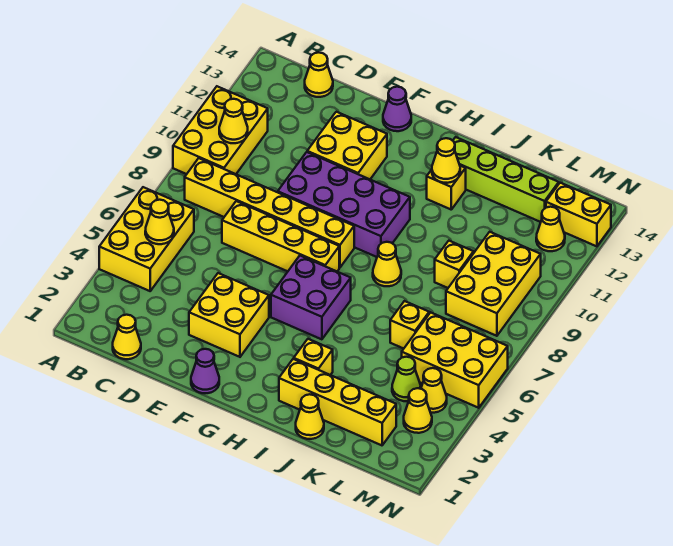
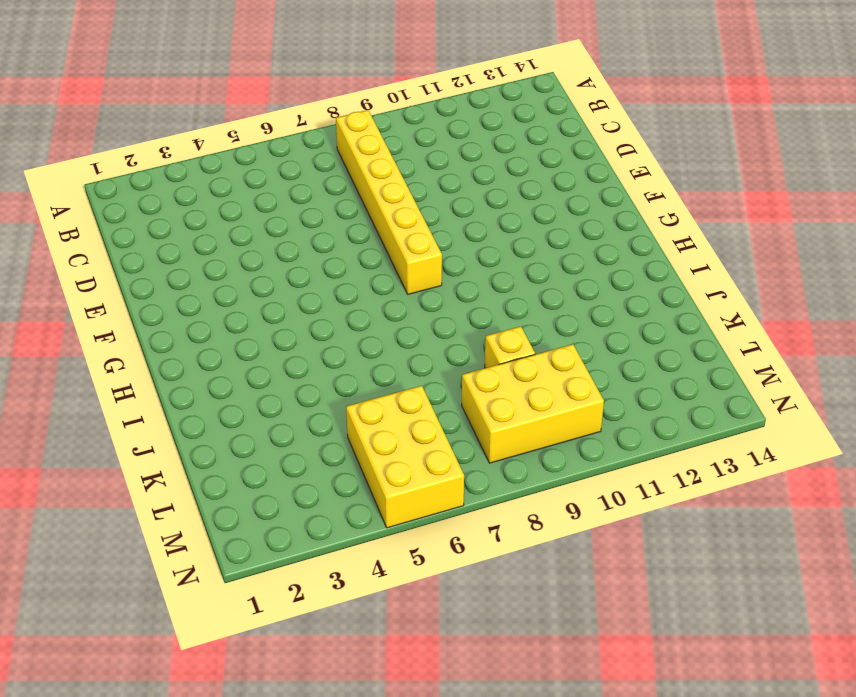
none -> yellow 2x3 brick [99,187,194,291]
none -> yellow 2x3 brick [173,86,268,174]
none -> yellow 1x1 cone [113,315,141,359]
none -> yellow 1x1 cone [305,52,333,97]

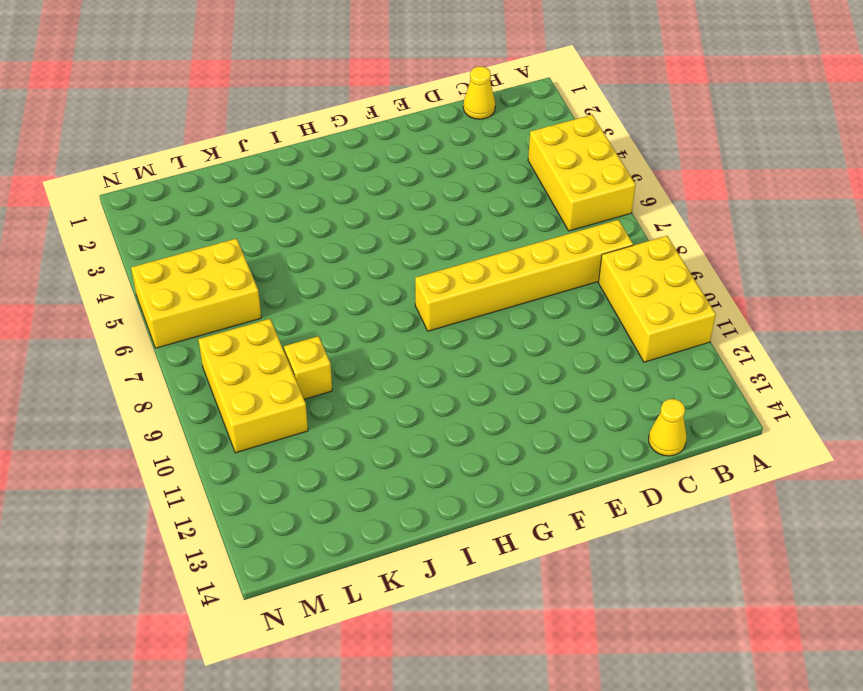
none -> yellow 1x4 brick [222,201,339,271]
none -> yellow 2x2 brick [189,273,269,357]
none -> purple 2x4 brick [278,152,410,257]
none -> yellow 2x2 brick [307,112,387,179]

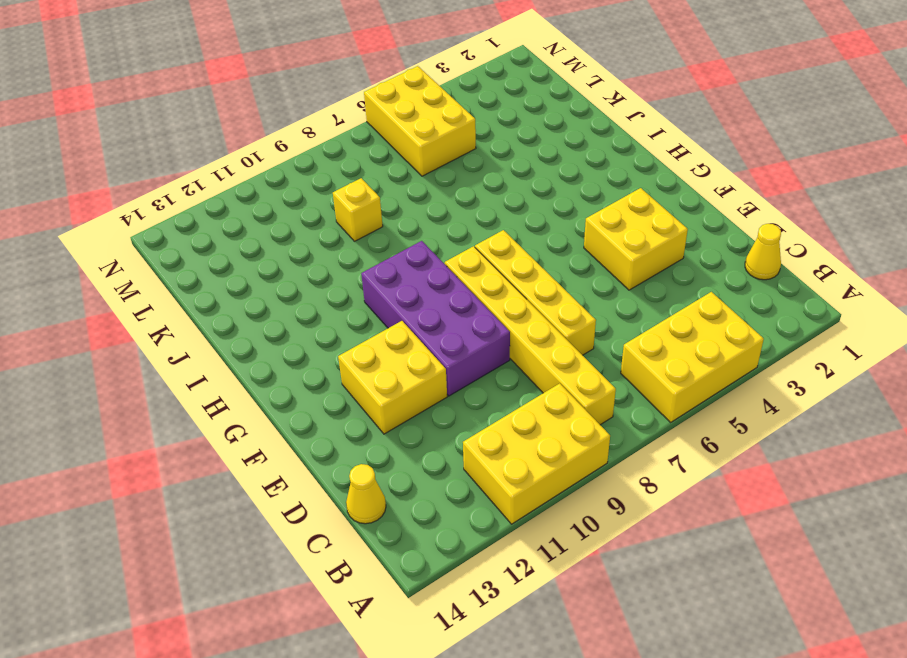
none -> purple 1x1 cone [191,349,219,393]
none -> purple 1x1 cone [383,87,411,131]
none -> purple 2x2 brick [271,256,351,339]
none -> yellow 1x4 brick [279,359,396,445]

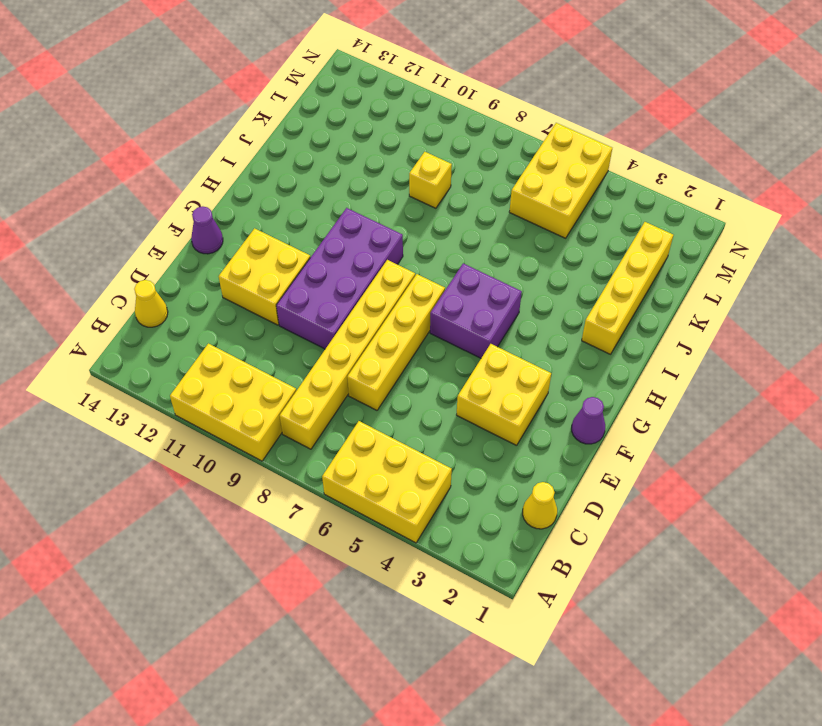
none -> yellow 1x1 brick [294,339,333,375]
none -> yellow 1x1 cone [373,242,401,286]
none -> yellow 1x1 brick [427,166,466,209]
none -> lime 1x4 brick [453,137,559,222]

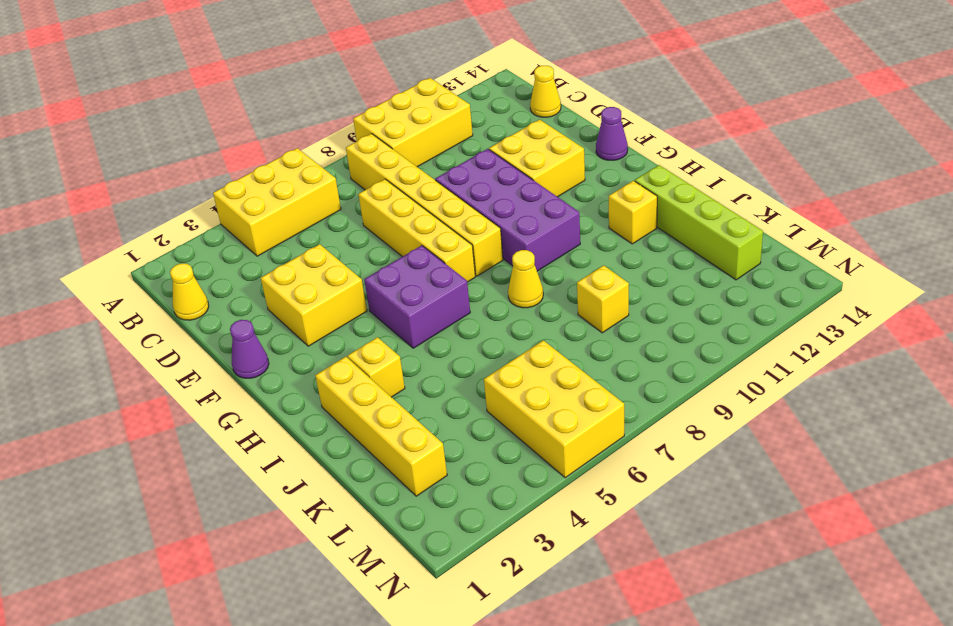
none -> yellow 1x1 cone [296,394,324,439]
none -> yellow 1x1 brick [390,301,429,349]
none -> lime 1x1 cone [392,357,421,401]
none -> yellow 2x3 brick [446,232,541,336]

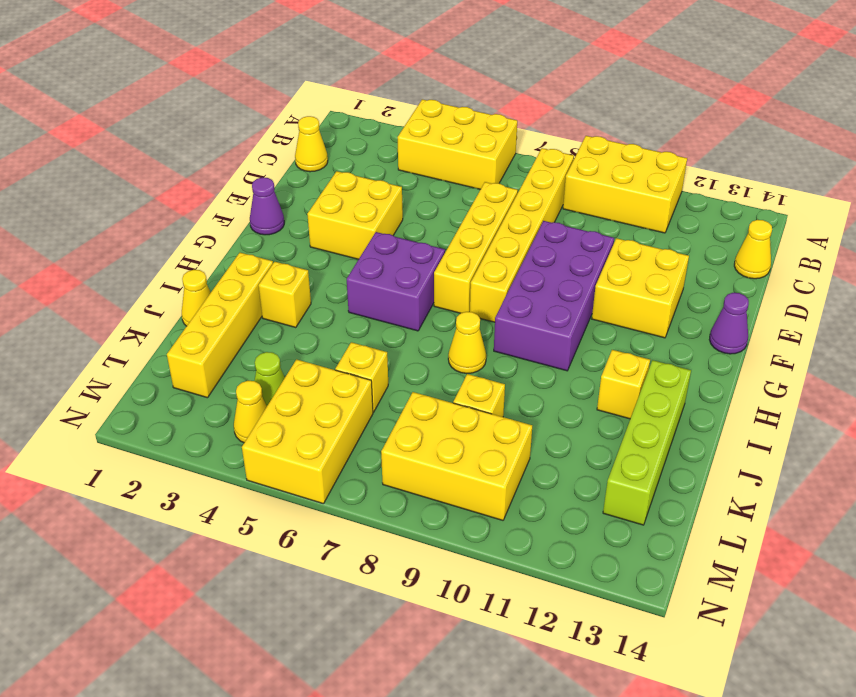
none -> yellow 1x1 cone [404,388,432,433]
none -> yellow 1x1 cone [536,207,565,251]
none -> yellow 1x2 brick [546,183,611,246]
none -> yellow 1x1 cone [145,200,174,244]

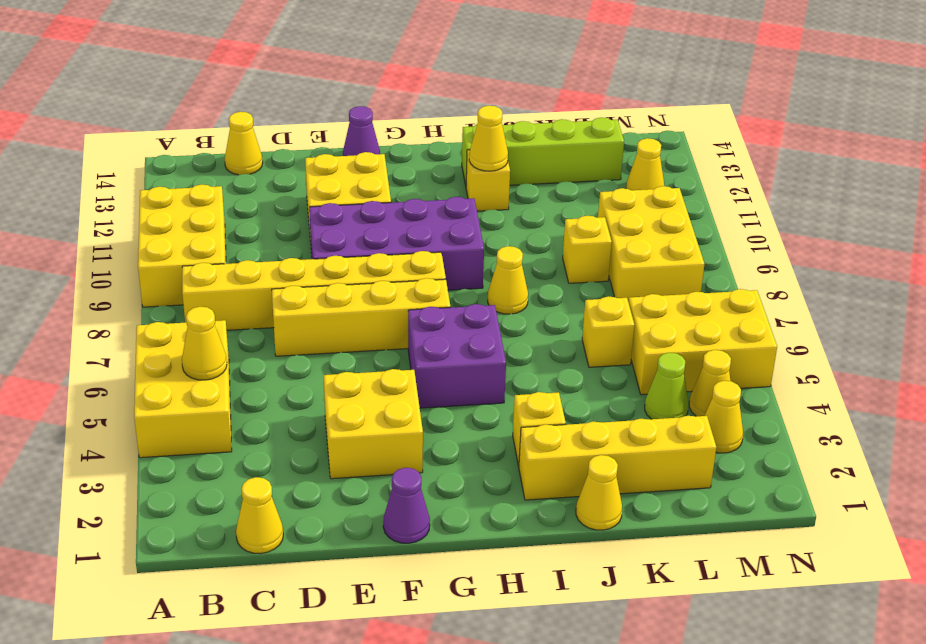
none -> yellow 1x2 brick [546,183,611,246]
none -> yellow 1x1 cone [219,99,248,143]

